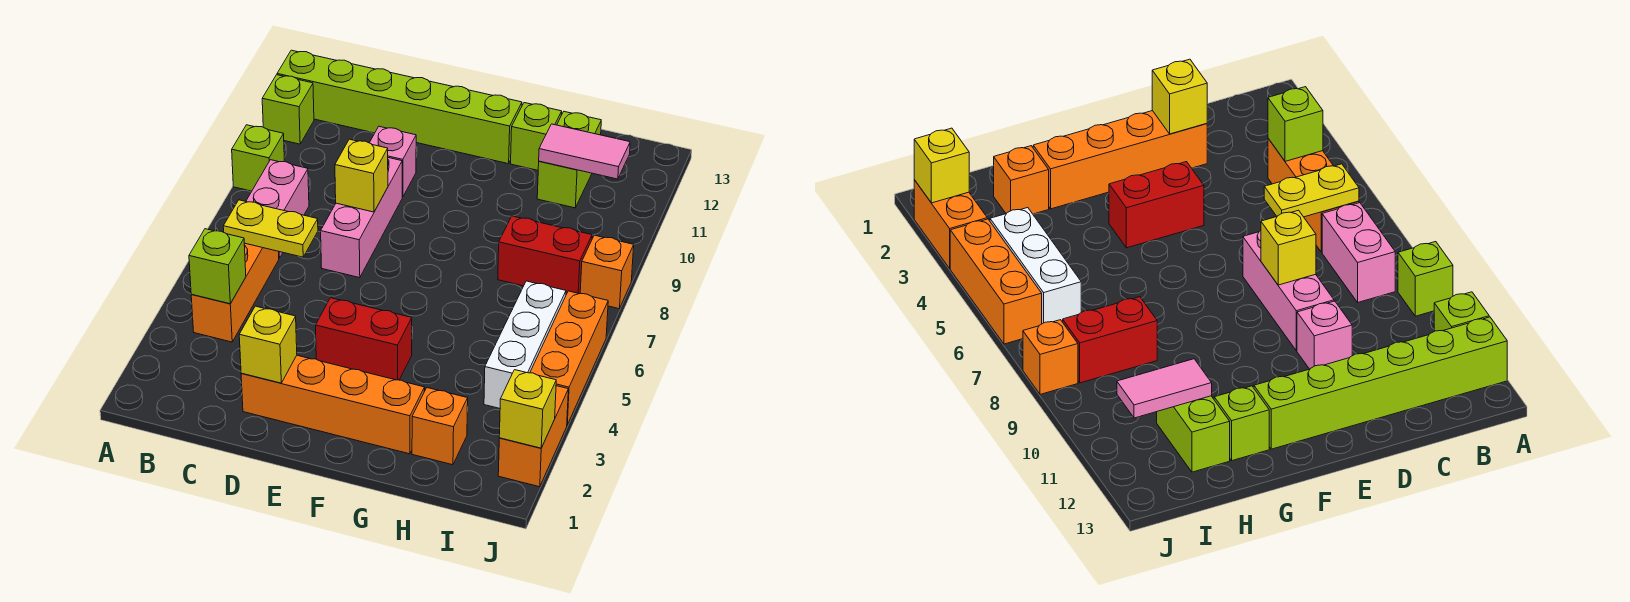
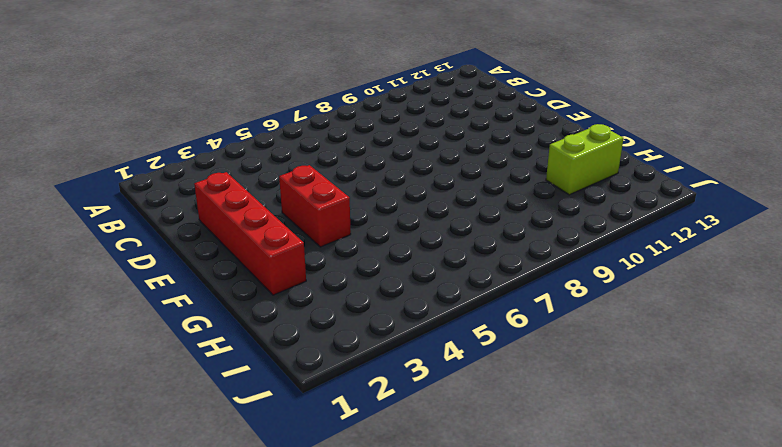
red 1x4 brick [194,172,306,295] -> orange 1x4 brick [241,355,425,454]
none -> lime 1x1 brick [232,125,284,191]
none -> lime 1x1 brick [262,75,314,144]
none -> lime 1x6 brick [277,50,522,164]

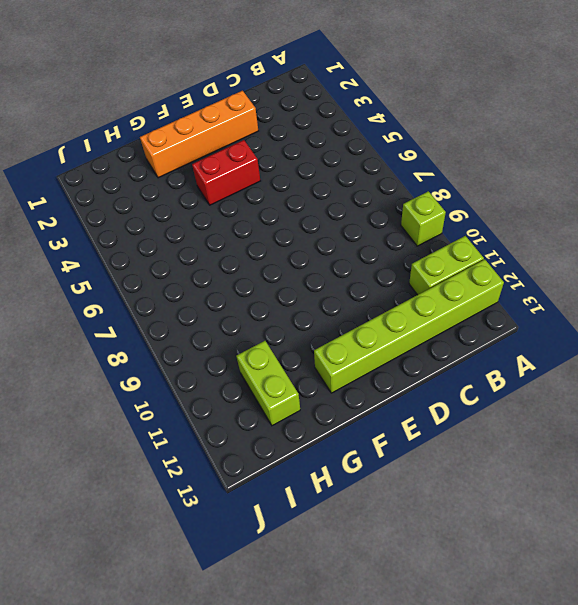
lime 1x2 brick [409,236,484,295] -> lime 1x1 brick [262,75,314,144]
none -> orange 1x3 brick [191,243,279,342]
none -> pink 1x2 brick [246,160,309,258]
none -> pink 1x3 brick [321,158,402,278]

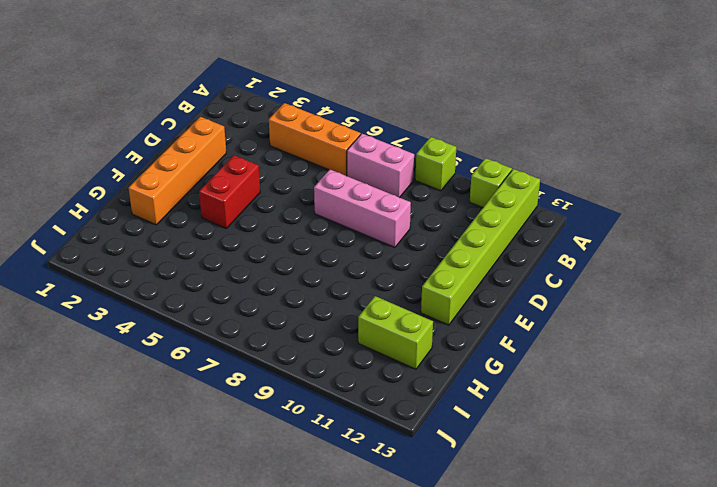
none -> pink 1x1 brick [370,126,416,197]
none -> lime 1x1 brick [511,103,562,170]
none -> orange 1x1 brick [412,388,468,465]

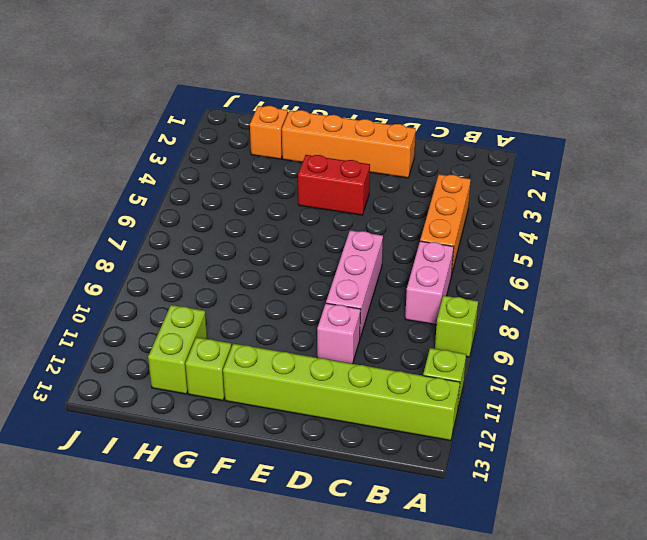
none -> red 1x2 brick [498,216,592,294]
none -> white 1x3 brick [484,281,566,408]
none -> orange 1x2 brick [498,386,568,487]

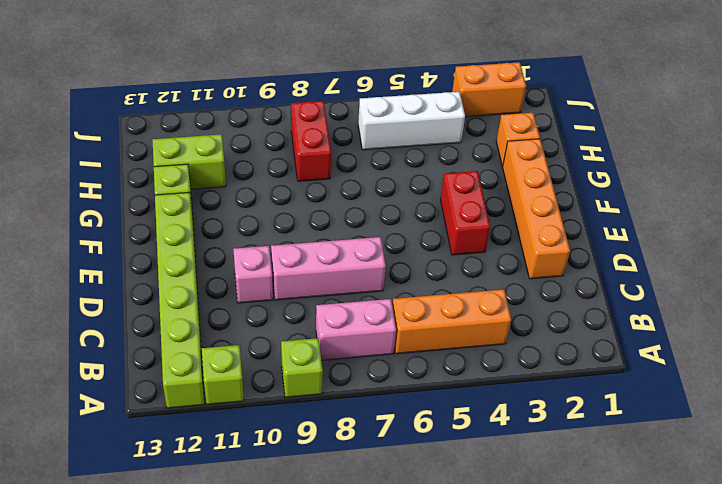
none -> orange 1x3 brick [530,291,608,425]
none -> orange 1x1 brick [580,235,634,309]
none -> lime 1x1 brick [189,229,246,304]

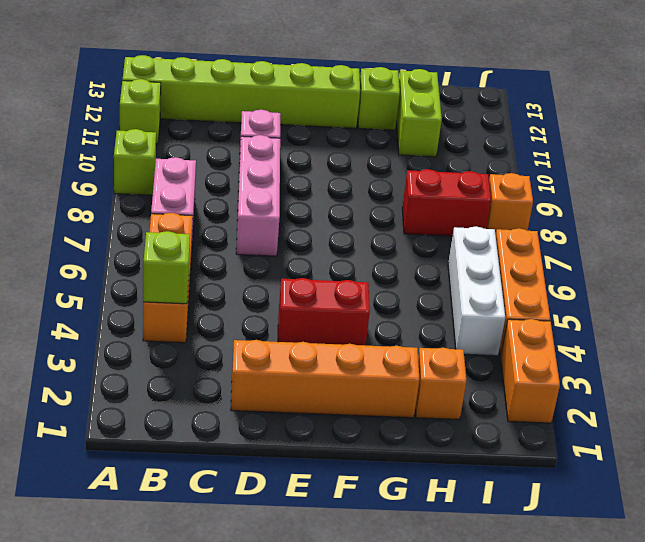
none -> yellow 1x2 plate [223,200,318,257]
none -> yellow 1x1 brick [239,306,297,383]
none -> yellow 1x1 brick [335,139,388,212]

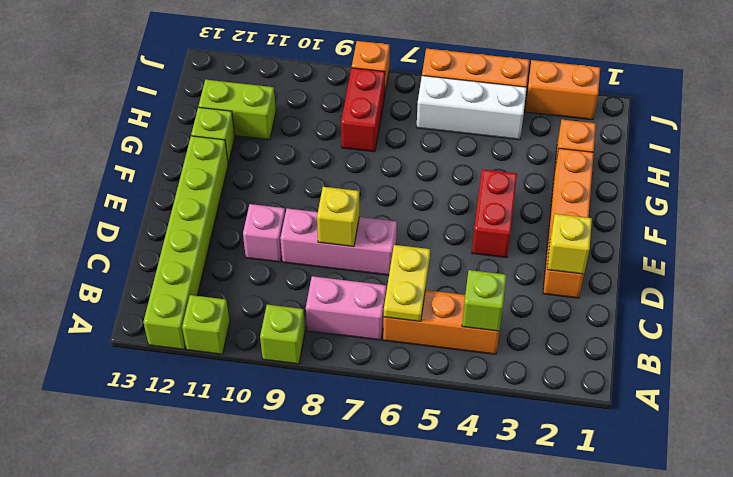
none -> pink 1x2 tile [539,124,630,179]
none -> yellow 1x1 brick [499,370,556,448]

